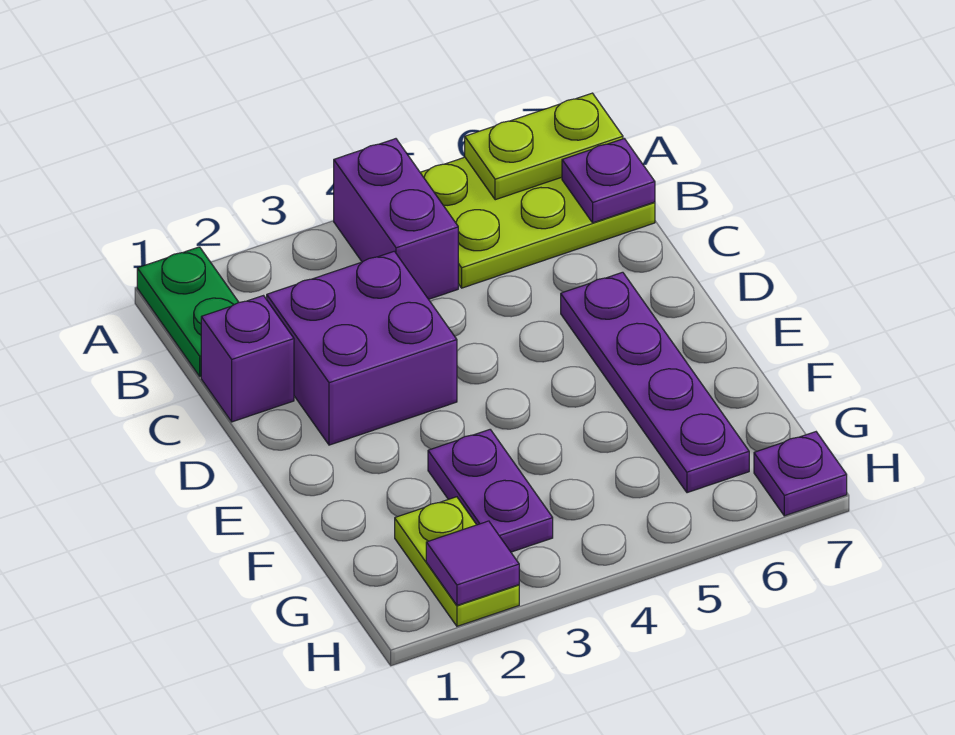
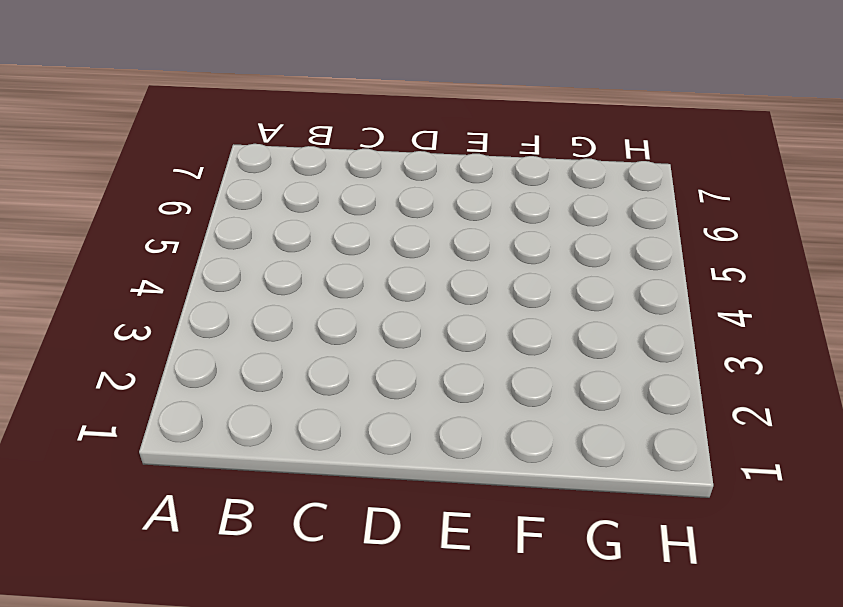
none -> green 1x2 plate [137,247,239,376]
none -> purple 1x2 brick [334,139,458,299]
none -> lime 2x3 plate [420,157,655,288]

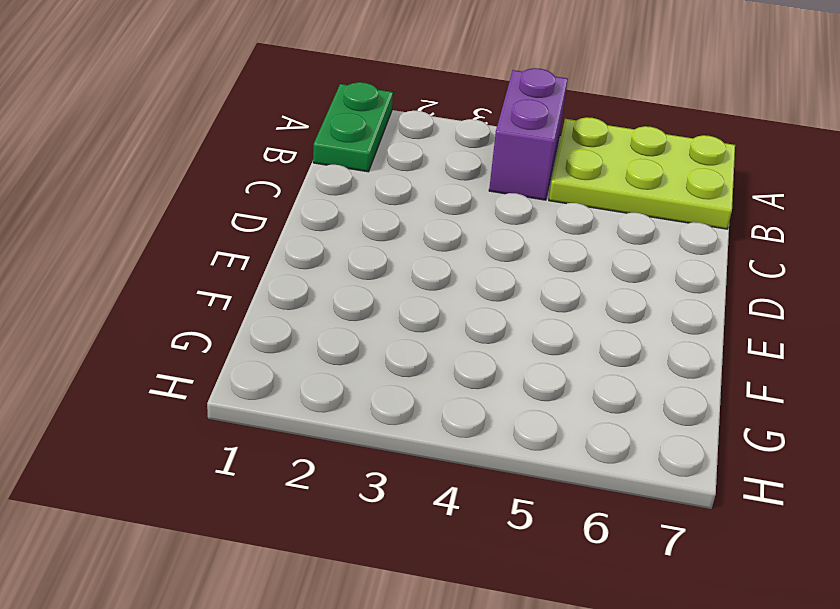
none -> purple 1x1 brick [201,296,294,422]
none -> purple 2x2 brick [267,251,457,445]
none -> purple 1x4 plate [561,272,749,493]

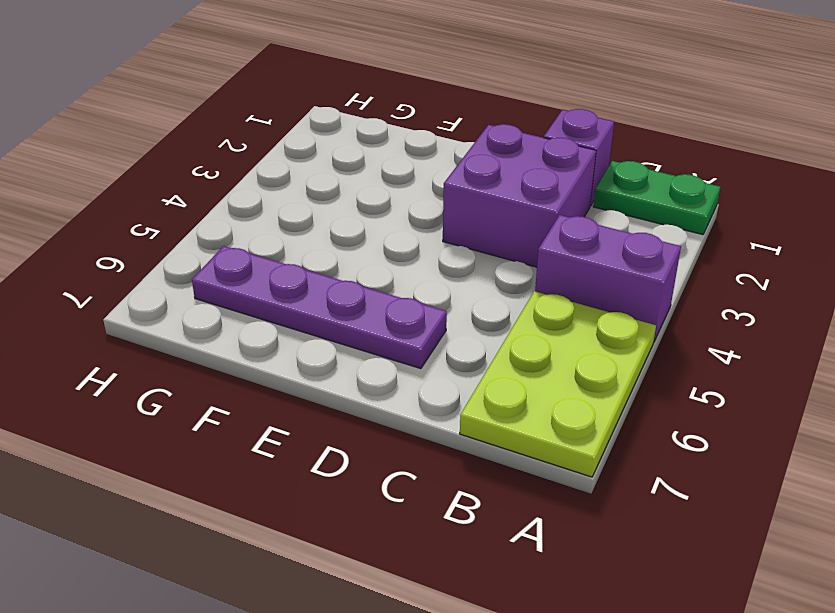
none -> purple 1x2 plate [428,430,553,552]
none -> lime 1x2 plate [395,497,519,626]
none -> purple 1x1 plate [754,432,847,516]

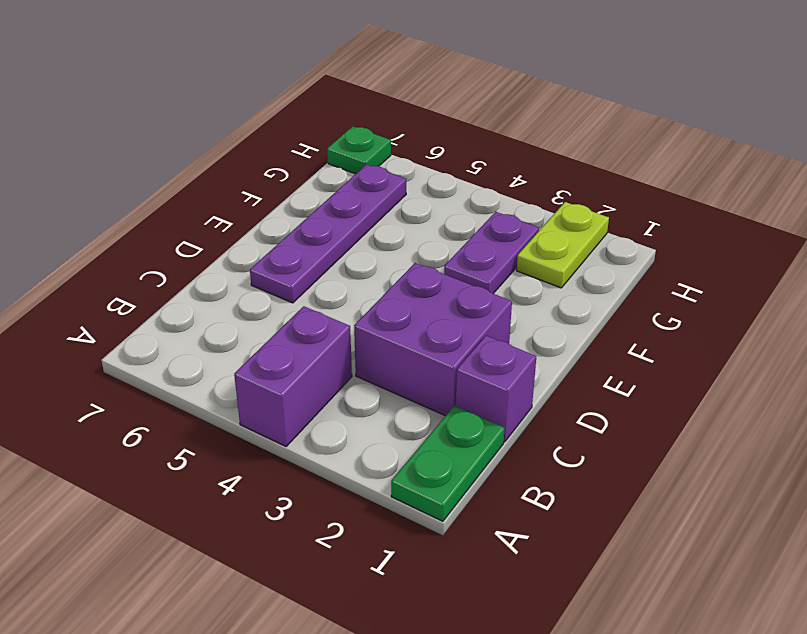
green 1x1 plate [327,126,391,174] -> purple 1x1 plate [754,432,847,516]
none -> lime 2x3 plate [420,157,655,288]
none -> lime 1x2 plate [465,93,623,200]
none -> purple 1x1 plate [562,139,655,223]

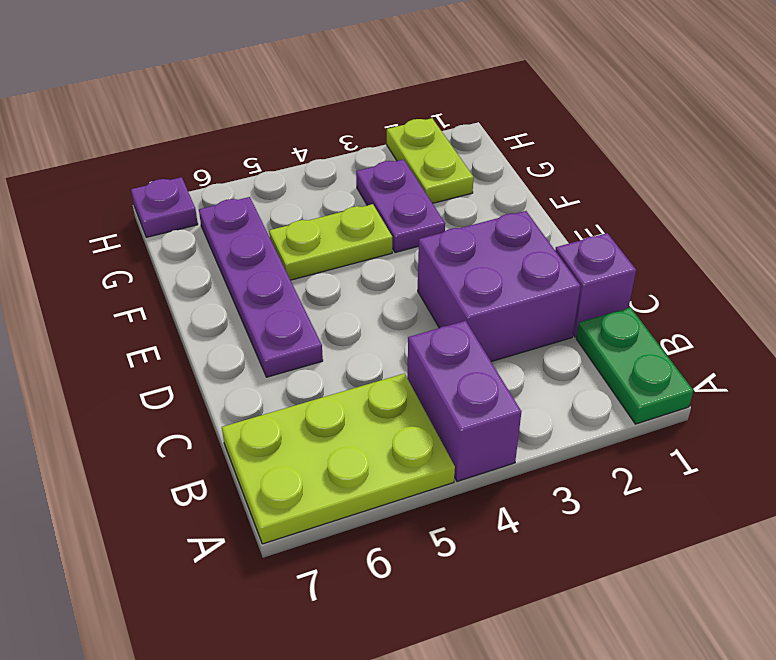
lime 1x2 plate [269,204,392,280] -> lime 1x2 plate moved to [465,93,623,200]
none -> purple 1x1 plate [562,139,655,223]
none -> purple 1x1 tile [426,521,519,605]

